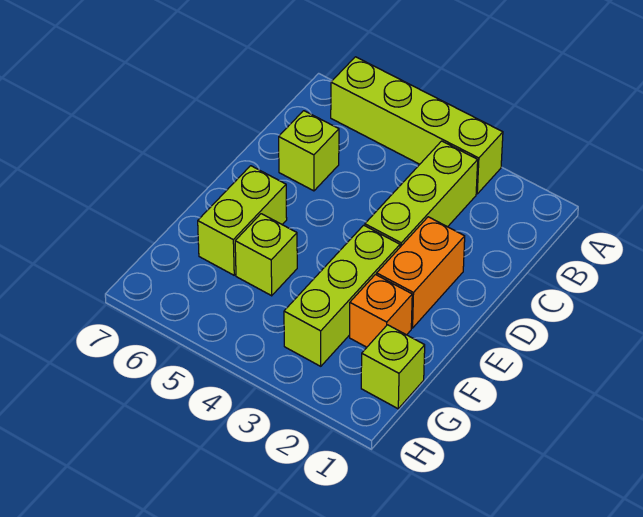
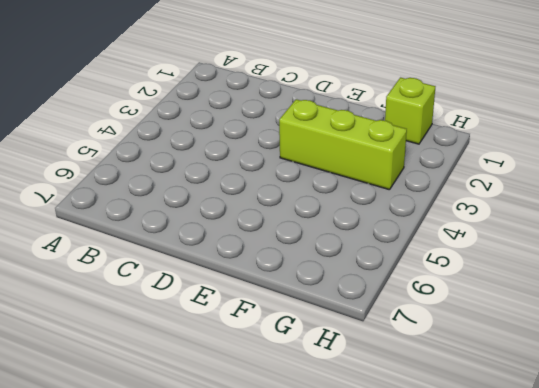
none -> lime 1x4 brick [331,57,503,194]
none -> lime 1x3 brick [365,141,478,247]

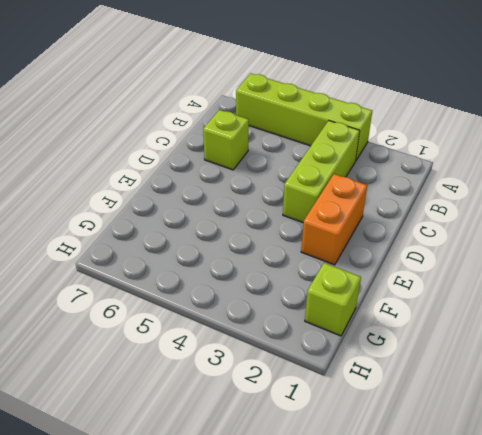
none -> lime 1x3 brick [284,225,400,366]
none -> lime 1x2 brick [198,166,287,275]

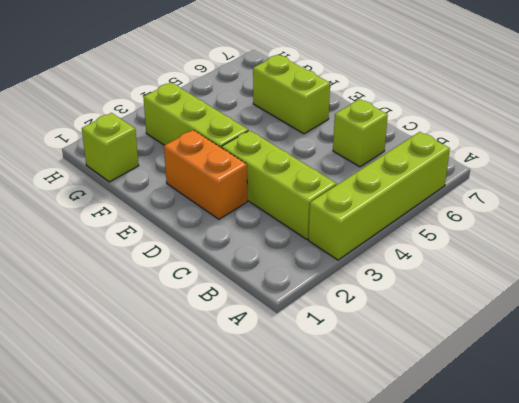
none -> orange 1x1 brick [350,275,412,347]
none -> lime 1x1 brick [235,214,297,296]

